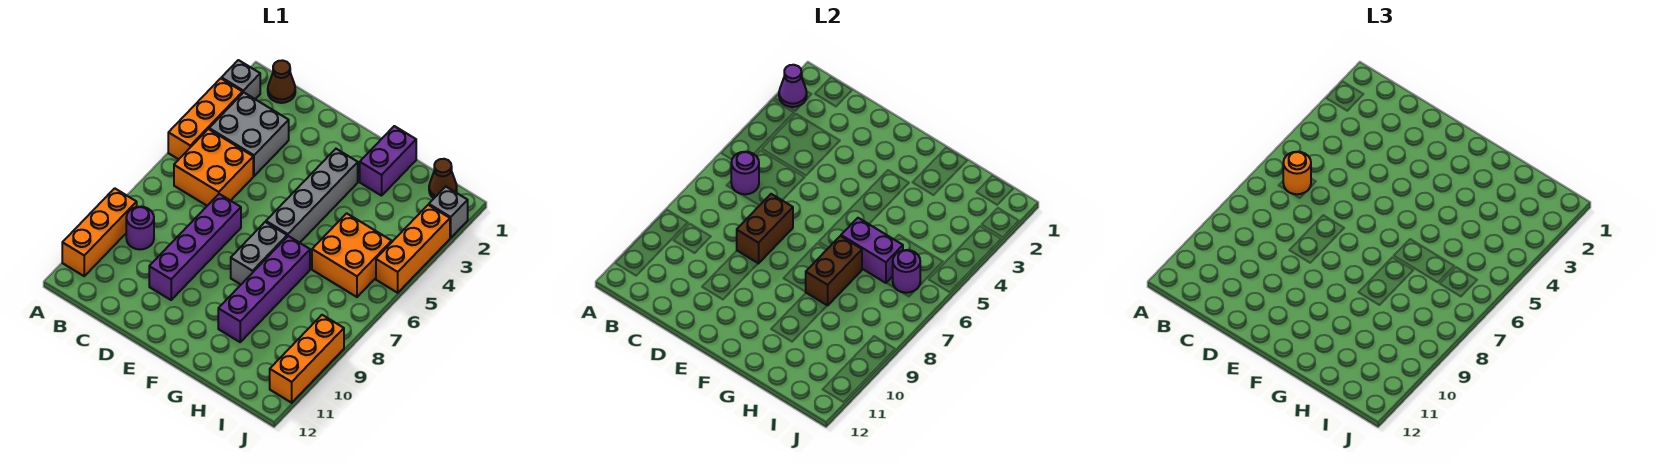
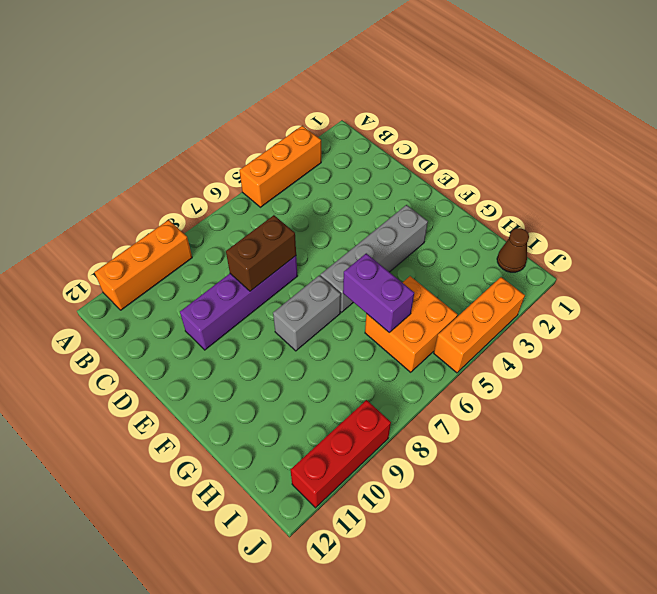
red 1x3 brick [290,400,391,508] -> orange 1x3 brick [270,315,344,403]
none -> grey 1x1 brick [221,60,260,99]
none -> brown 1x1 cone [268,60,295,103]
none -> grey 2x2 brick [209,92,289,176]

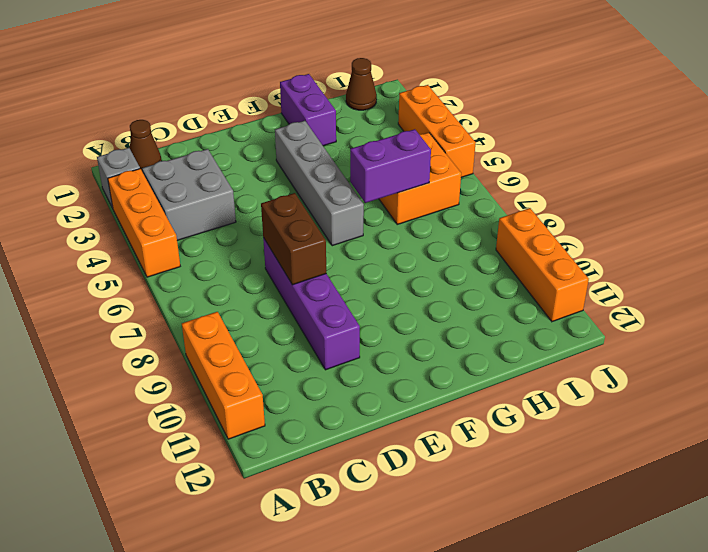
none -> orange 2x2 brick [174,129,253,206]
none -> purple 1x1 round brick [126,207,154,249]
none -> grey 1x2 brick [231,222,287,284]

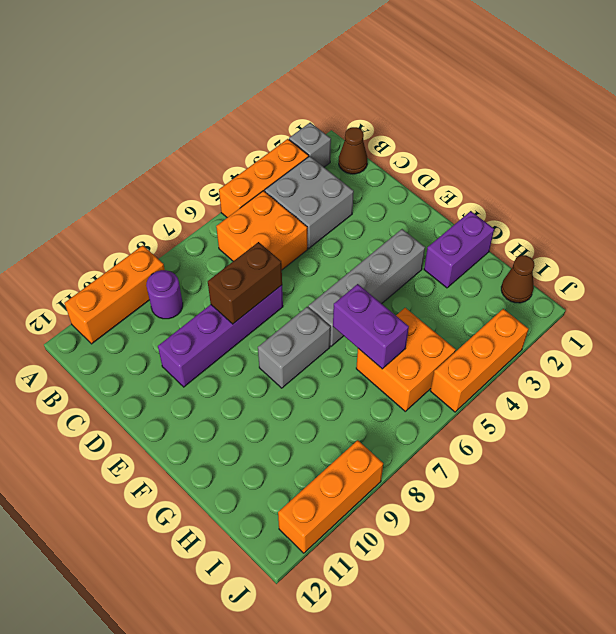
none -> purple 1x4 brick [218,236,310,342]
none -> grey 1x1 brick [429,187,468,238]
none -> purple 1x1 cone [779,65,807,107]

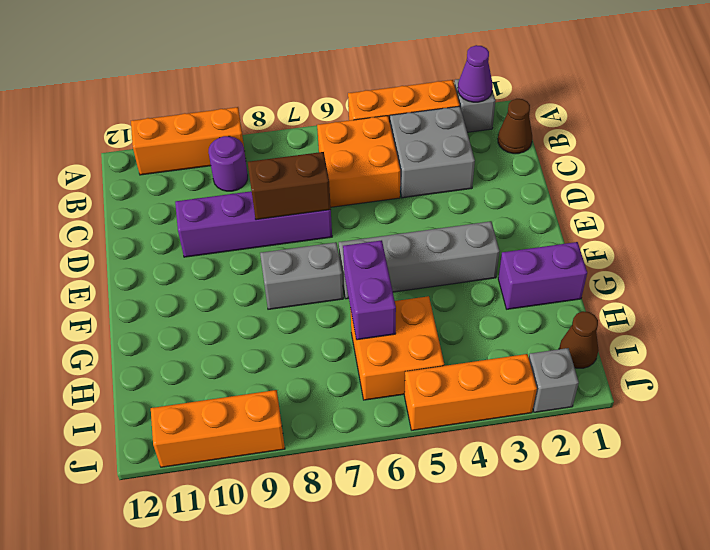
none -> purple 1x4 brick [218,236,310,342]
none -> purple 1x1 round brick [731,152,759,194]
none -> brown 1x2 brick [806,236,862,306]

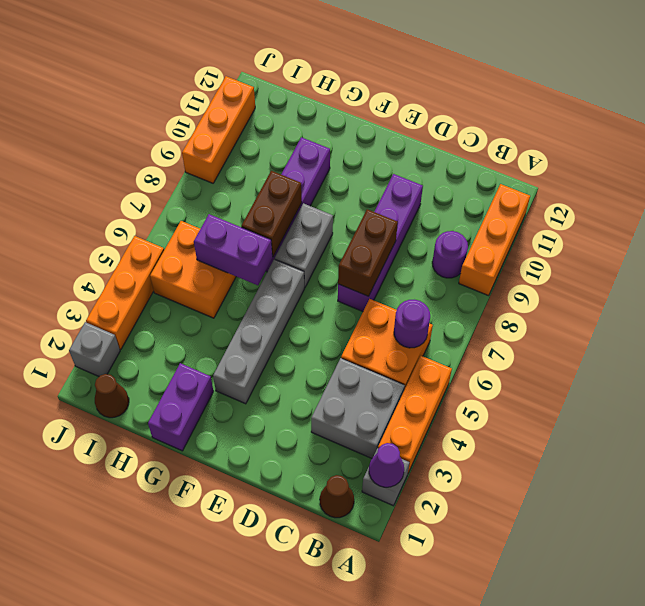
none -> purple 1x1 round brick [893,250,920,293]
none -> orange 1x1 round brick [1283,152,1311,194]

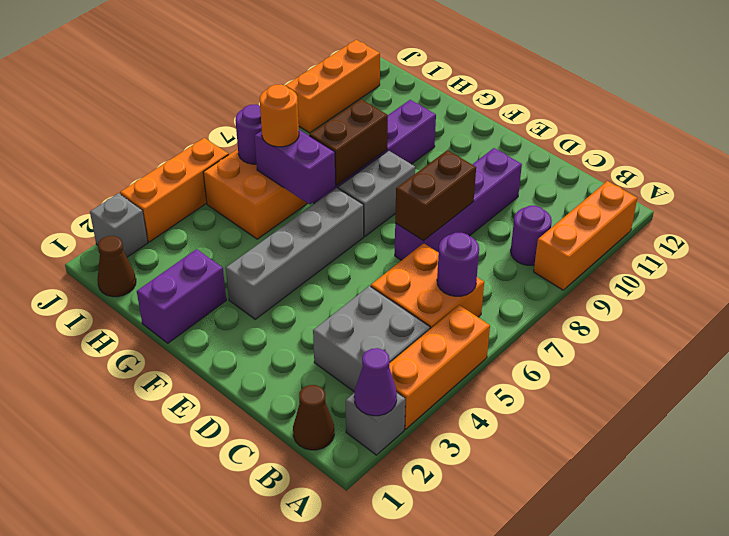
orange 1x1 round brick [260,84,299,147] -> orange 1x1 round brick moved to [1283,152,1311,194]

